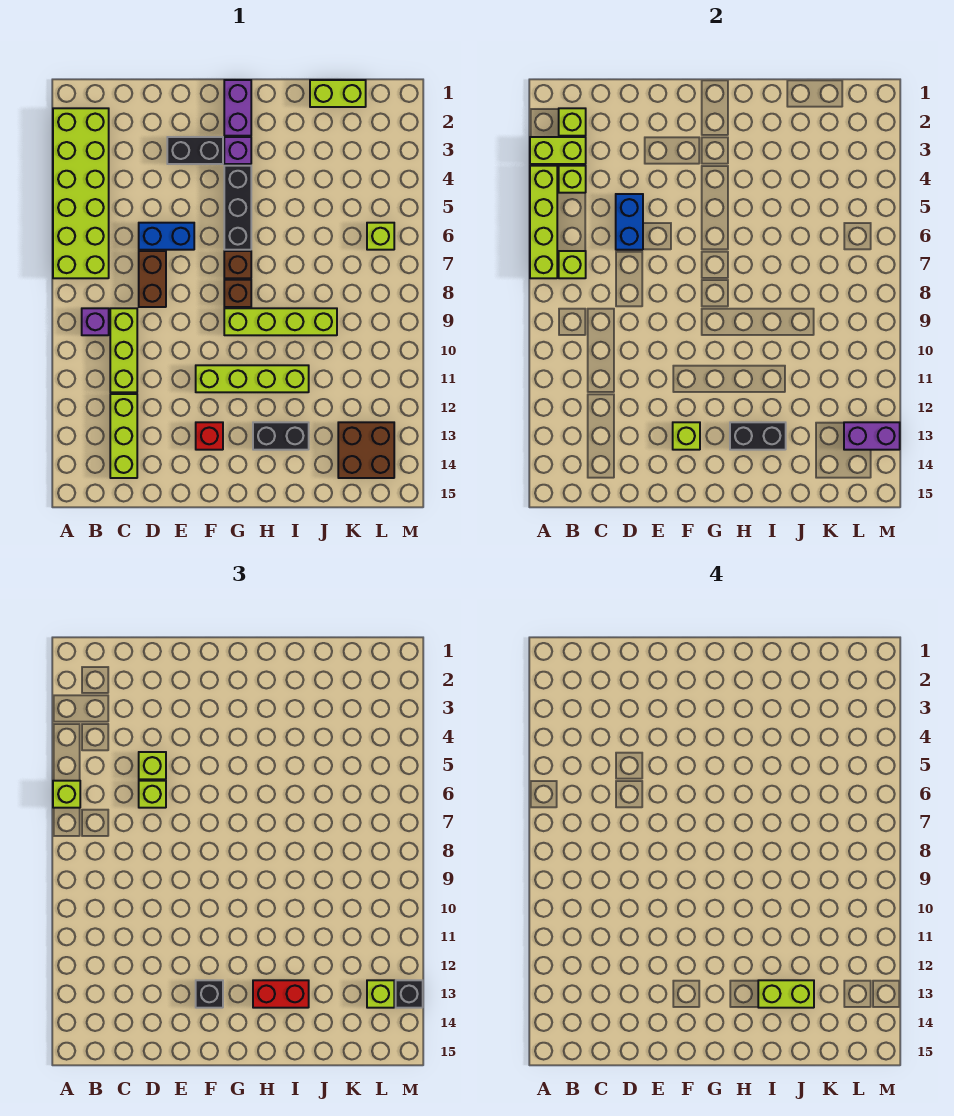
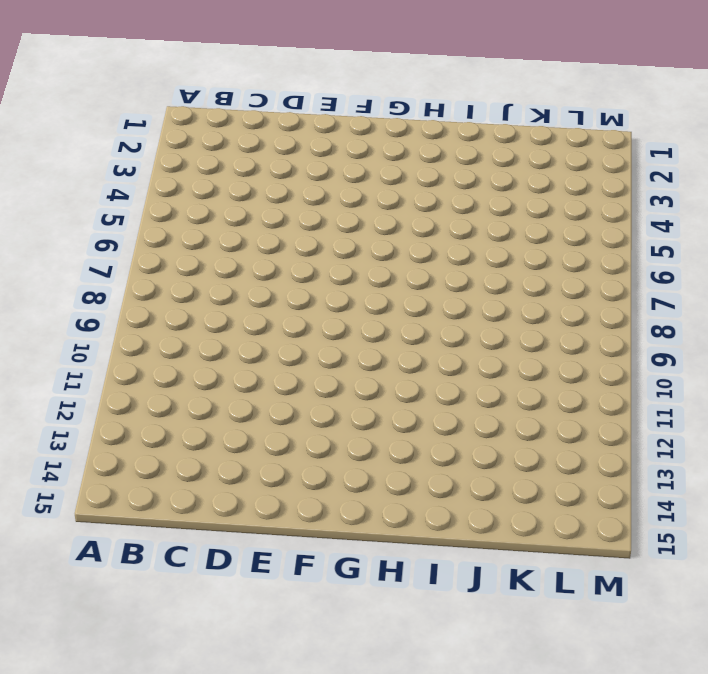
none -> lime 2x6 brick [53,108,109,278]
none -> purple 1x1 brick [82,308,109,335]
none -> lime 1x3 brick [110,308,137,392]
none -> lime 1x3 brick [110,394,137,478]

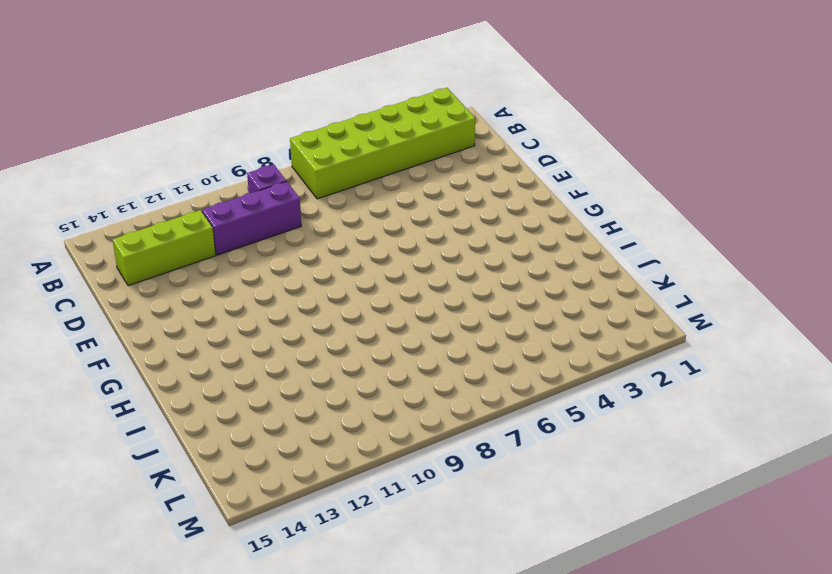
purple 1x3 brick [202,181,301,255] -> lime 1x3 brick [110,308,137,392]
none -> blue 1x2 brick [139,223,194,250]
none -> brown 1x2 brick [139,251,166,307]
none -> black 1x2 brick [167,137,223,164]
none -> lime 1x4 brick [196,365,309,392]

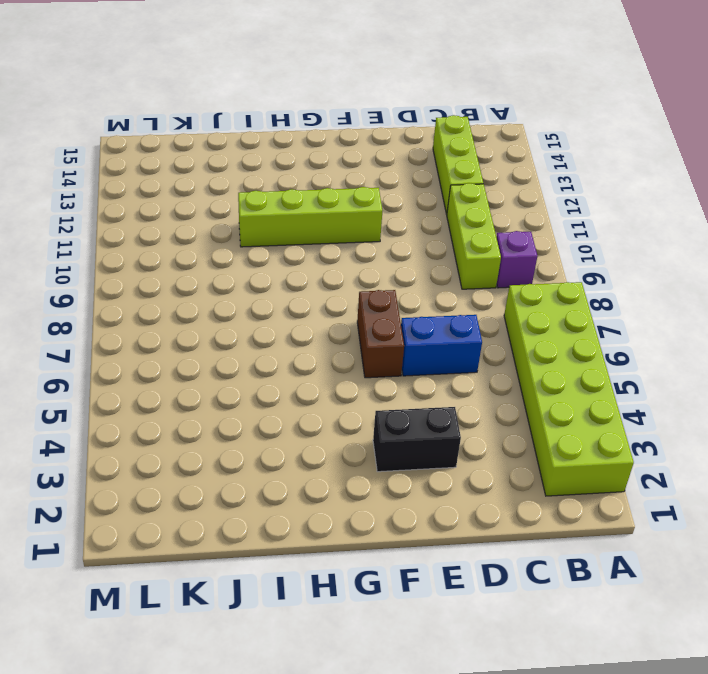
brown 1x2 brick [357,290,404,378] -> brown 1x2 brick moved to [139,251,166,307]
none -> red 1x1 brick [196,422,223,450]
none -> purple 1x2 brick [224,80,251,136]
none -> purple 1x1 brick [224,137,251,164]
none -> black 1x3 brick [224,166,251,250]

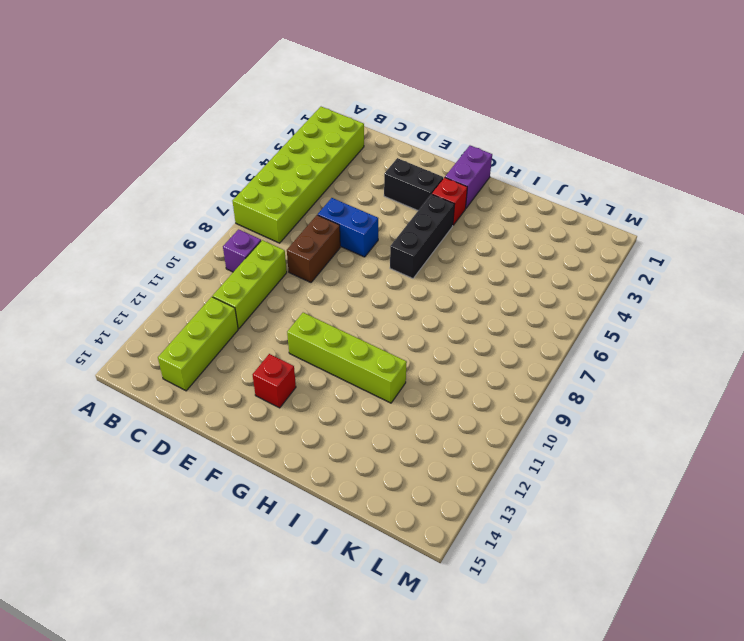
red 1x1 brick [432,177,467,225] -> purple 1x1 brick [224,137,251,164]
none -> brown 1x1 brick [224,251,251,278]
none -> brown 1x1 brick [224,280,251,307]
none -> lime 1x4 brick [224,308,337,335]
none -> black 1x2 brick [253,422,309,450]

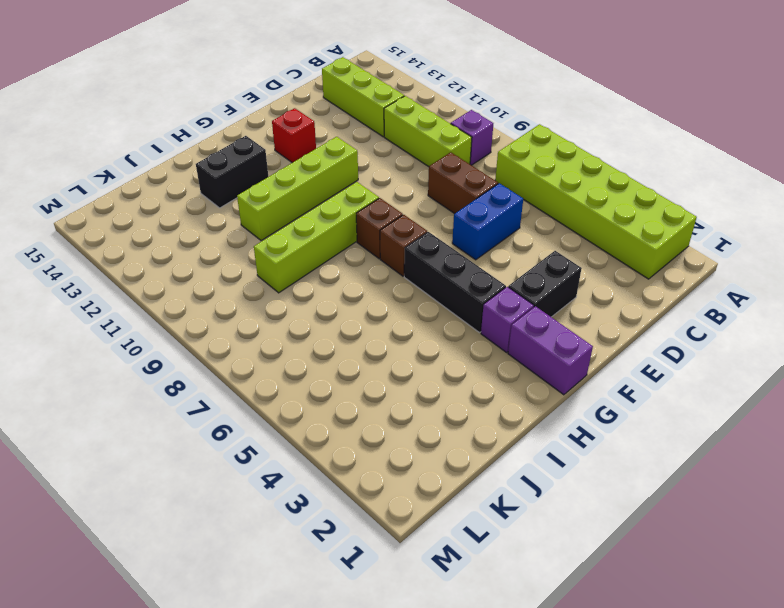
none -> lime 1x2 brick [310,80,366,107]
none -> brown 2x2 brick [338,422,394,478]
none -> lime 1x1 brick [367,223,394,250]
none -> lime 1x2 brick [530,137,586,164]

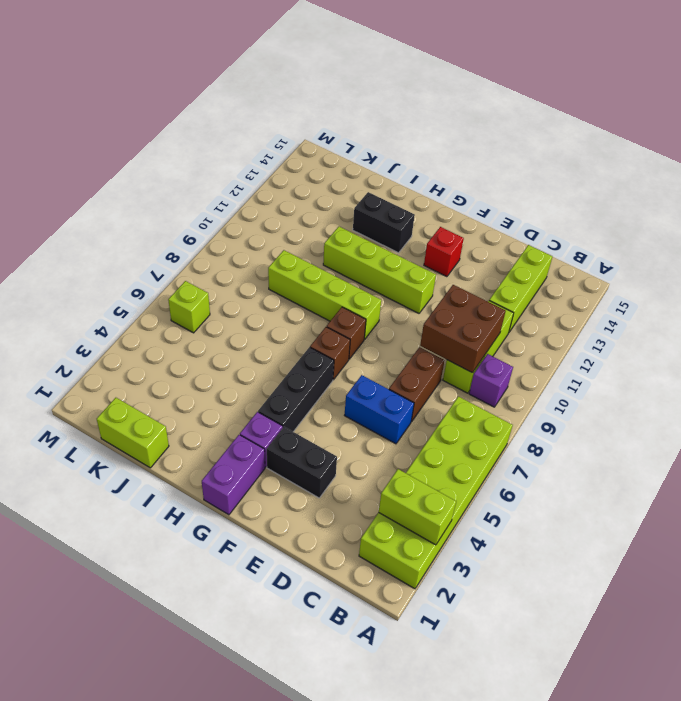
brown 2x2 brick [420,285,506,373] -> brown 2x2 brick moved to [338,422,394,478]
none -> lime 1x4 brick [530,166,557,278]
none -> lime 1x1 brick [559,108,586,136]
none -> lime 1x1 brick [559,166,586,193]
none -> lime 1x1 brick [559,251,586,278]

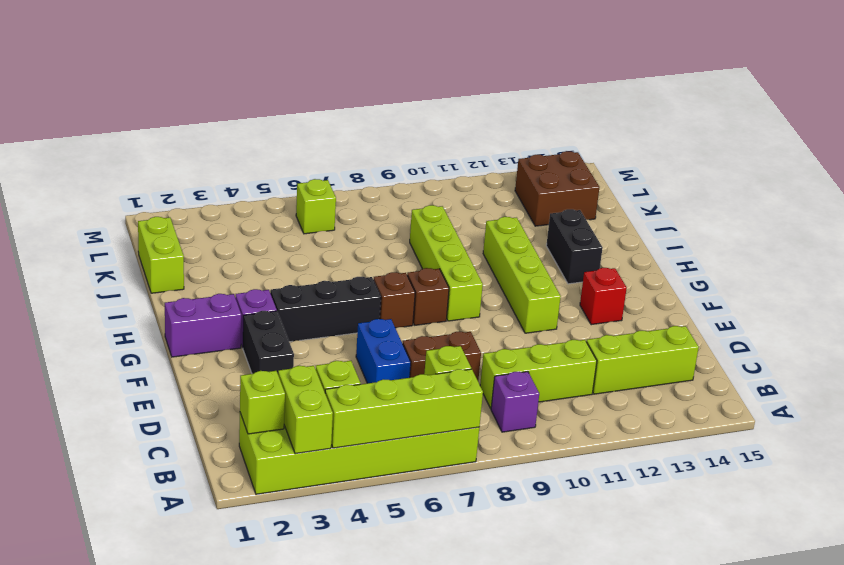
none -> blue 1x2 brick [616,194,643,250]
none -> lime 1x1 brick [673,422,700,450]
none -> black 1x2 brick [730,422,786,450]
none -> purple 1x2 brick [844,422,900,450]

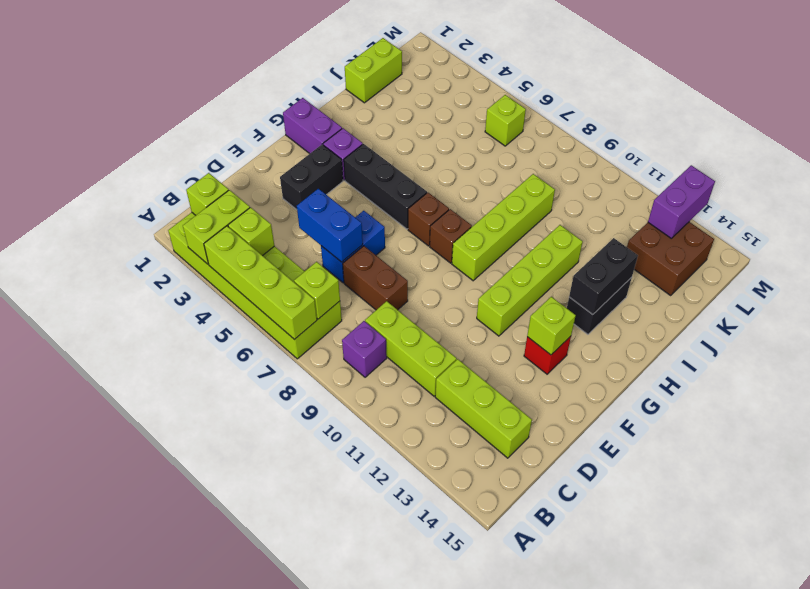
none -> lime 1x1 brick [53,781,80,808]
none -> lime 1x1 brick [139,752,166,779]
none -> lime 1x1 brick [139,781,166,808]
none -> black 1x1 brick [196,980,223,1008]

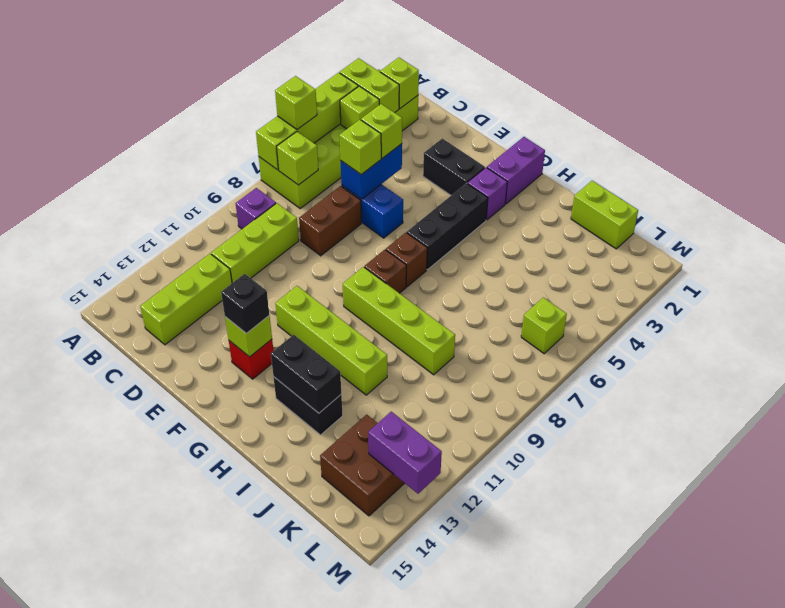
none -> red 1x2 brick [253,980,309,1008]
none -> lime 1x1 brick [367,980,394,1008]
none -> black 1x1 brick [396,980,423,1008]
none -> lime 1x2 brick [758,980,814,1008]

